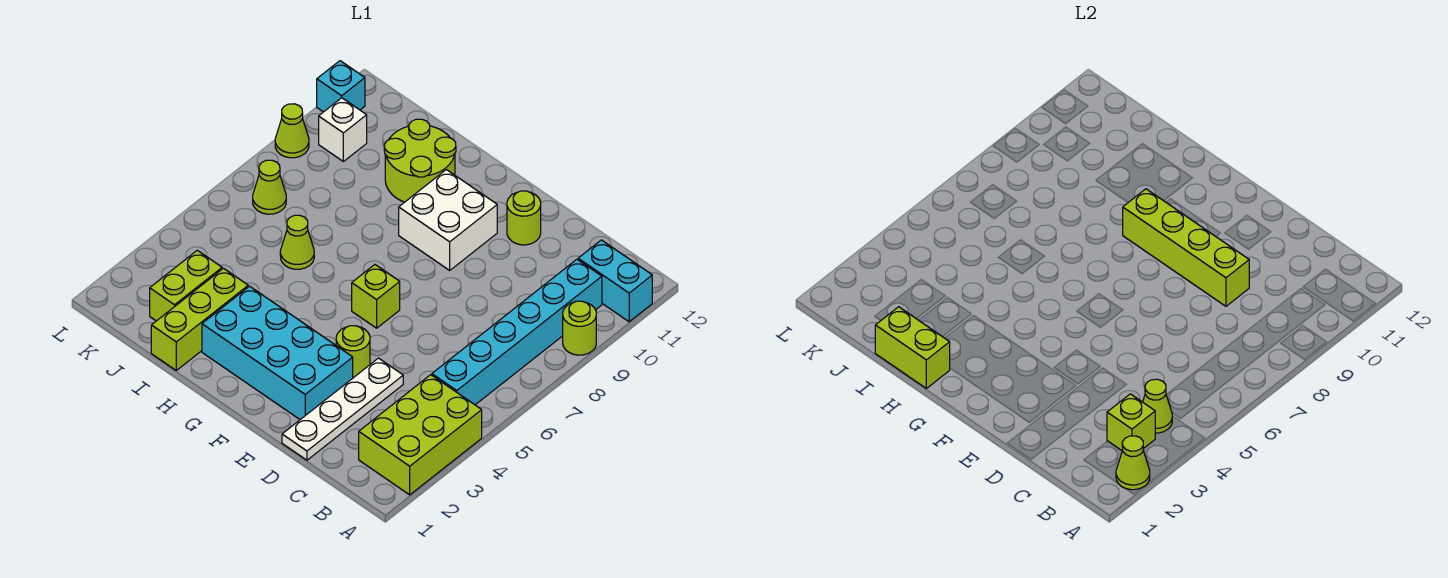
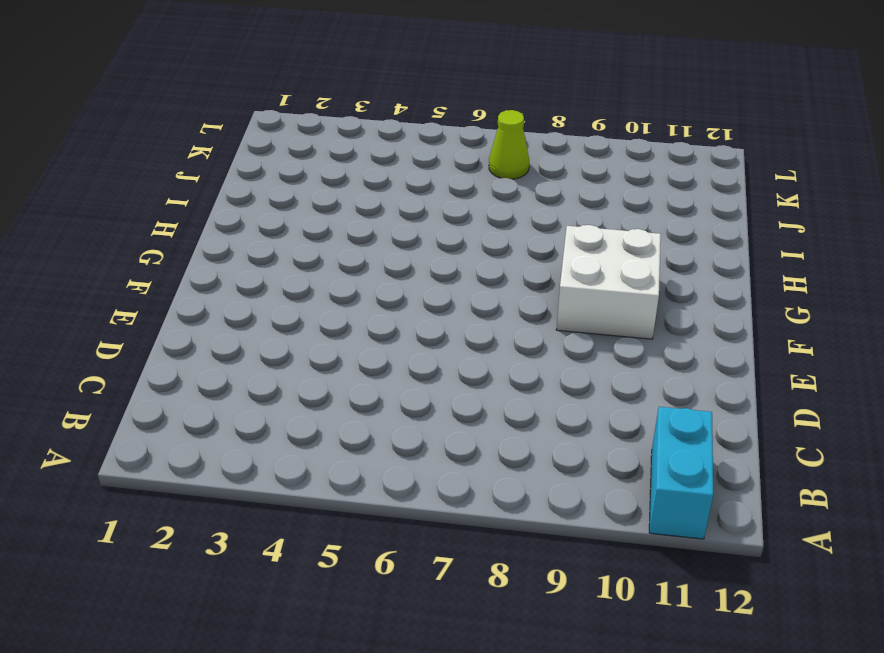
none -> lime 2x3 brick [359,375,482,495]
none -> lime 1x1 round brick [563,301,596,355]
none -> cyan 1x6 brick [432,259,602,405]

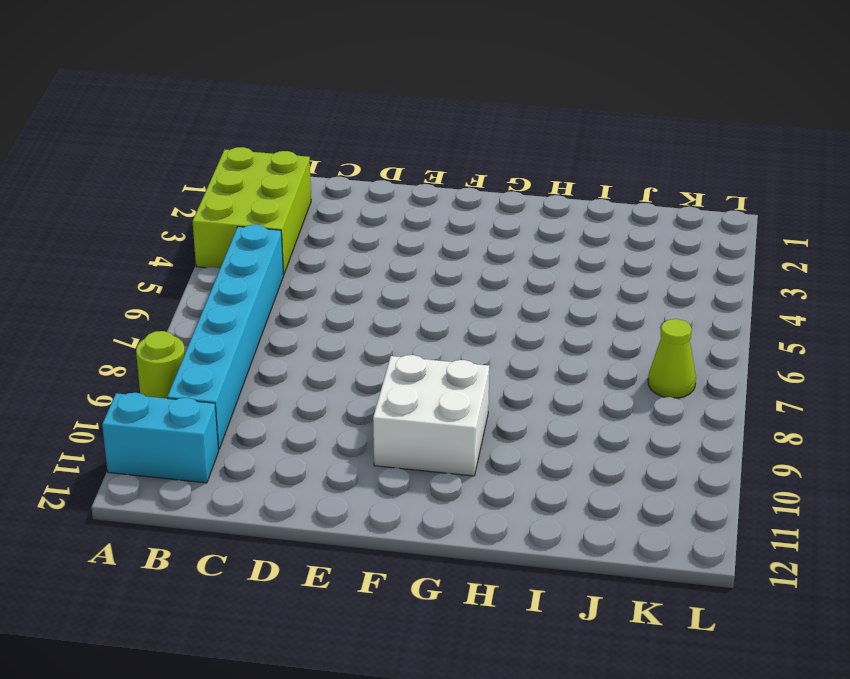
none -> white 1x4 plate [282,358,403,460]
none -> cyan 2x4 brick [202,286,353,420]
none -> lime 1x1 round brick [336,326,370,378]

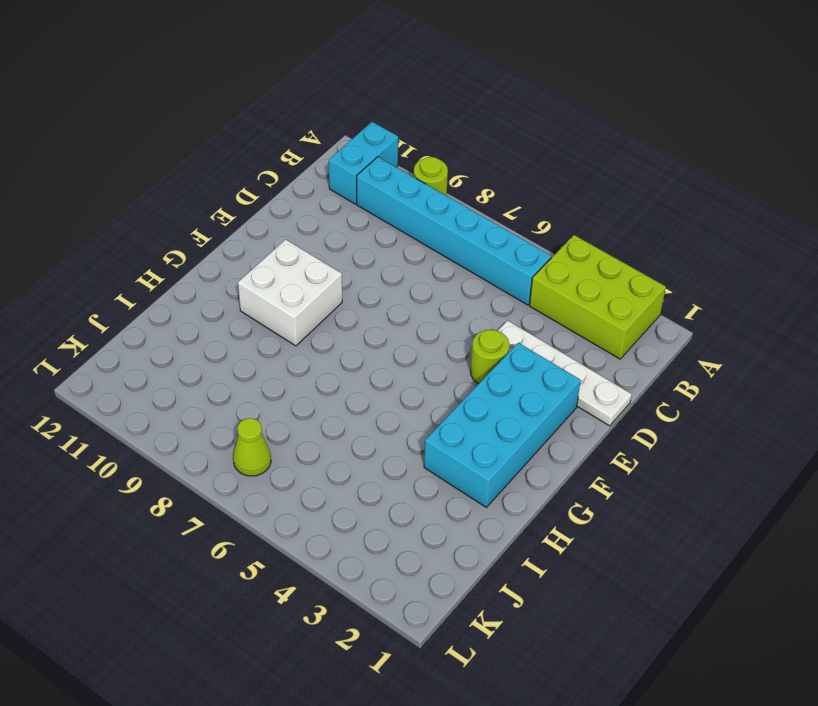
none -> lime 1x1 round brick [507,191,541,245]
none -> lime 1x1 brick [352,265,400,328]
none -> lime 2x2 round brick [384,119,456,202]

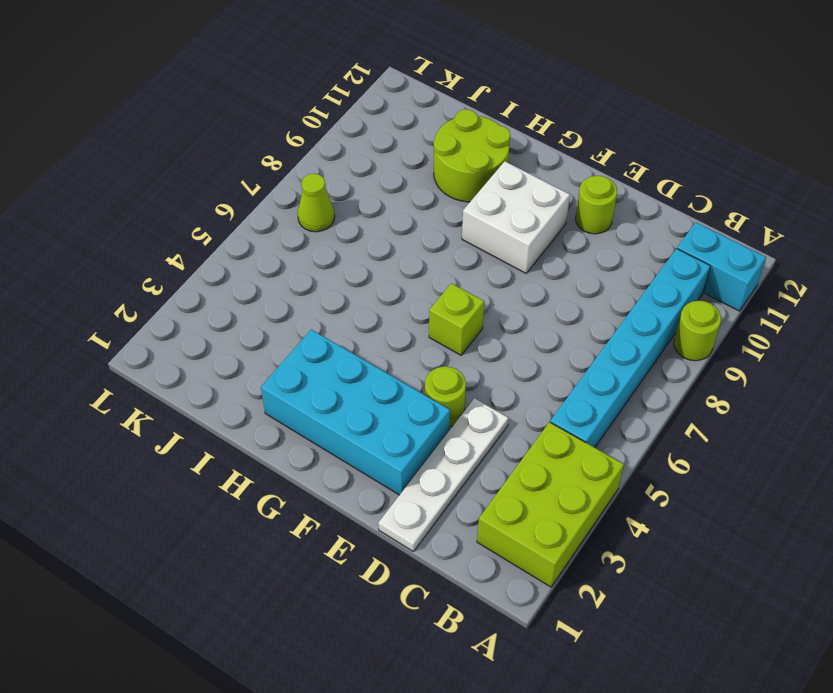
none -> lime 1x3 brick [151,268,248,370]
none -> lime 1x1 cone [280,215,314,269]
none -> lime 1x2 brick [150,250,222,321]

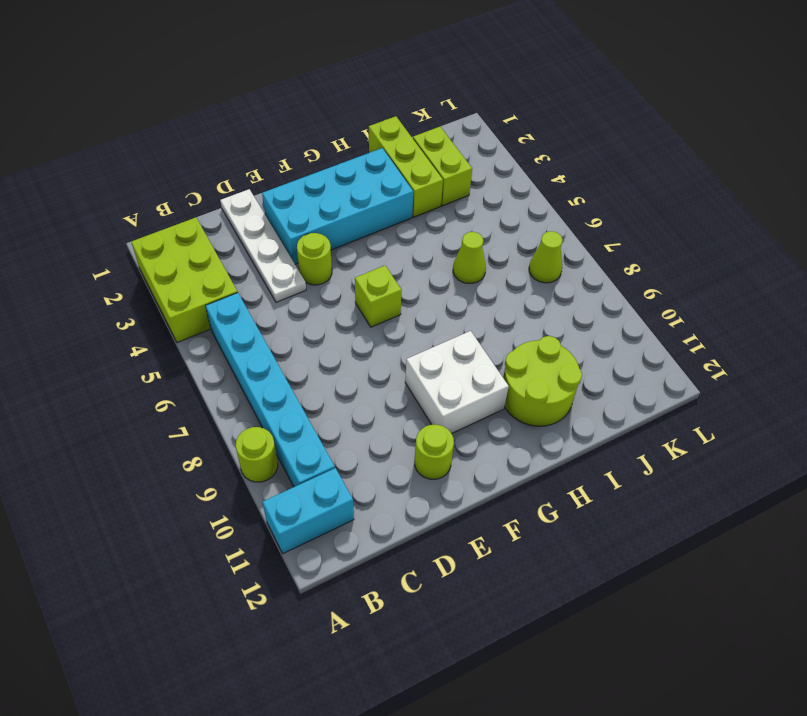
none -> white 1x1 brick [319,98,367,161]
none -> lime 1x1 cone [275,104,309,158]
none -> cyan 1x1 brick [317,61,365,112]

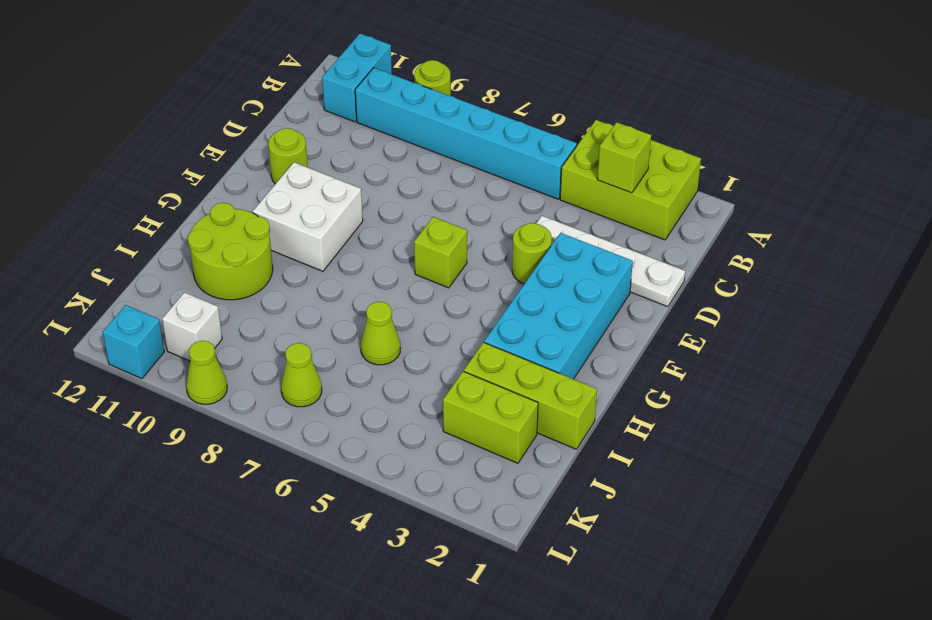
none -> lime 1x1 cone [1116,436,1150,490]
none -> lime 1x1 cone [1143,379,1172,433]
none -> lime 1x4 brick [1123,189,1249,306]

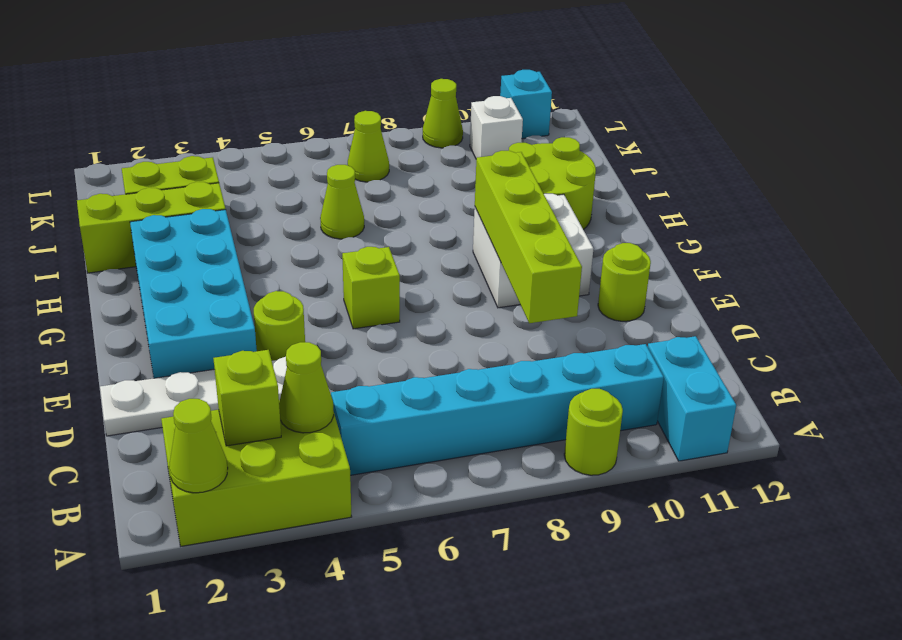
none -> lime 1x2 brick [875,307,950,388]

